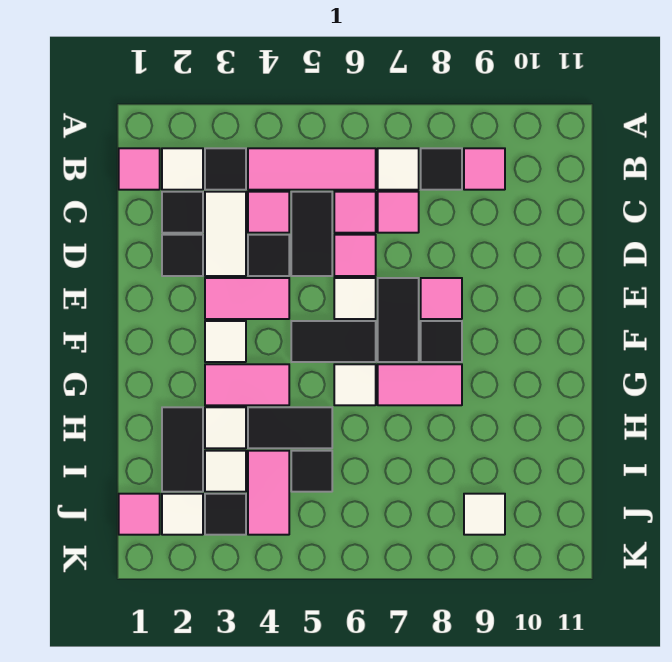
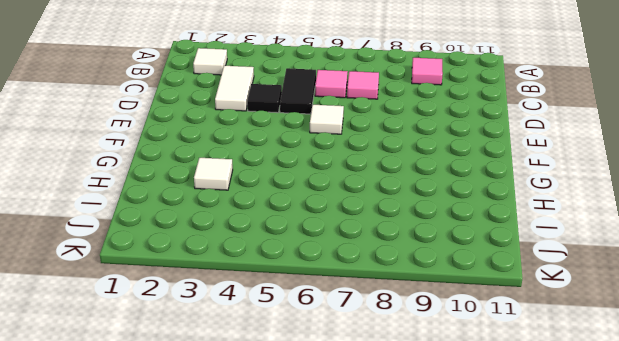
none -> pink 1x1 tile [119,148,160,190]
none -> black 1x1 tile [205,148,246,190]
none -> pink 1x3 tile [248,148,376,190]
none -> white 1x1 tile [378,148,419,190]

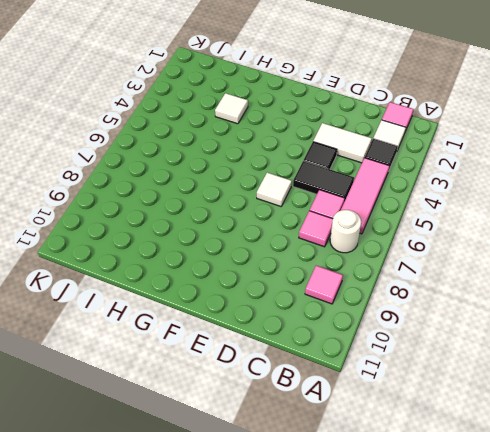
white 1x1 round brick [330,210,361,253] -> white 1x1 tile [378,148,419,190]
none -> black 1x1 tile [421,148,462,190]
none -> black 1x1 tile [162,192,203,233]
none -> pink 1x1 tile [248,192,289,233]
none -> black 1x1 tile [162,235,203,276]

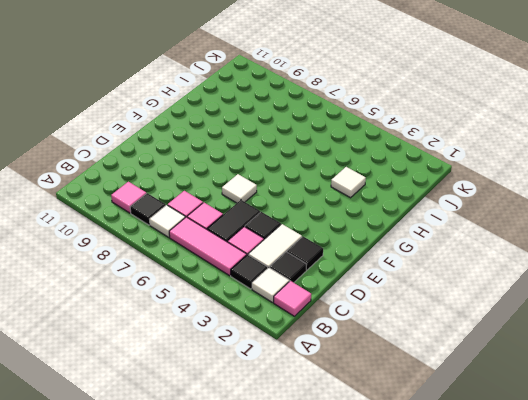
none -> pink 1x1 tile [334,235,376,276]
none -> pink 1x2 tile [205,278,289,319]
none -> black 1x2 tile [378,278,419,362]
none -> pink 1x1 tile [421,278,462,319]

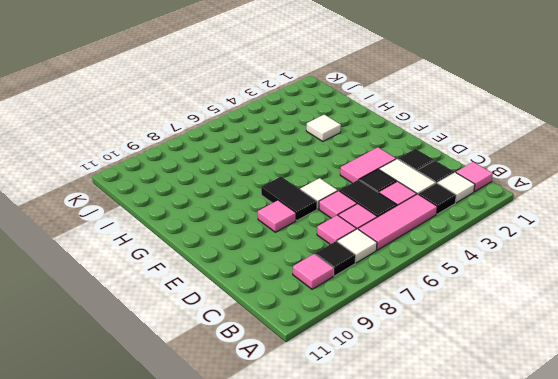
none -> white 1x1 tile [205,321,246,362]
none -> black 1x2 tile [291,321,376,362]
none -> black 1x1 tile [421,321,462,362]
none -> pink 1x2 tile [205,364,289,405]

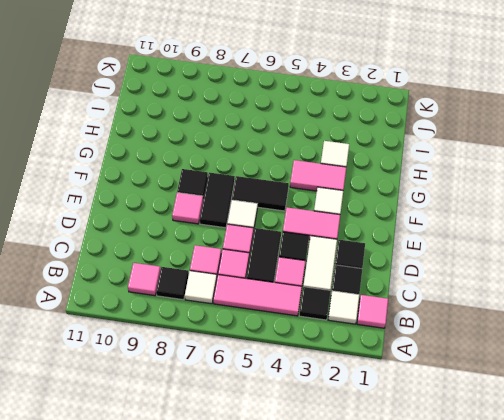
none -> white 1x1 tile [334,364,376,405]
none -> pink 1x2 tile [378,364,462,405]
none -> black 1x2 tile [162,407,203,492]
none -> black 1x2 tile [248,407,332,448]

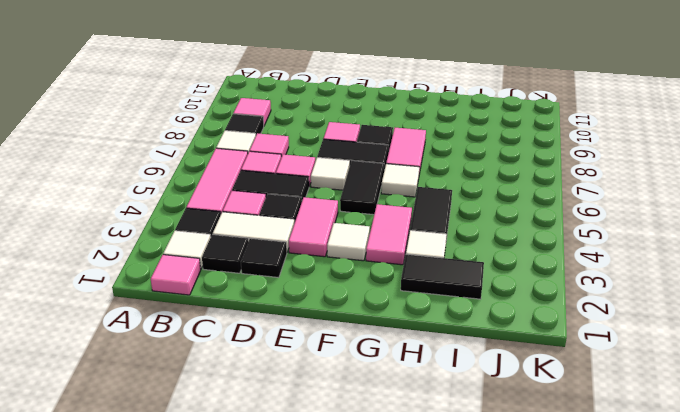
none -> white 1x1 tile [205,451,246,492]
none -> pink 1x2 tile [248,451,289,535]
none -> black 1x1 tile [291,451,332,492]
none -> pink 1x1 tile [119,494,160,535]

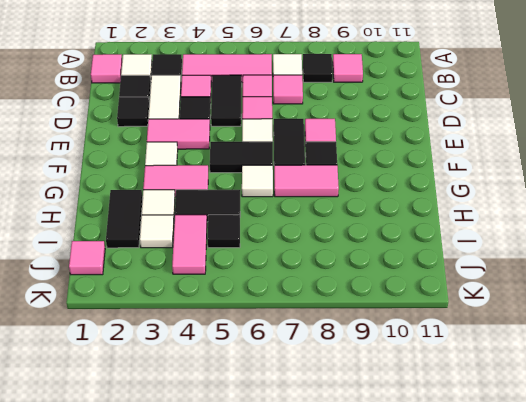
none -> white 1x1 tile [162,494,203,535]
none -> black 1x1 tile [205,494,246,535]
none -> white 1x1 tile [464,494,505,535]

